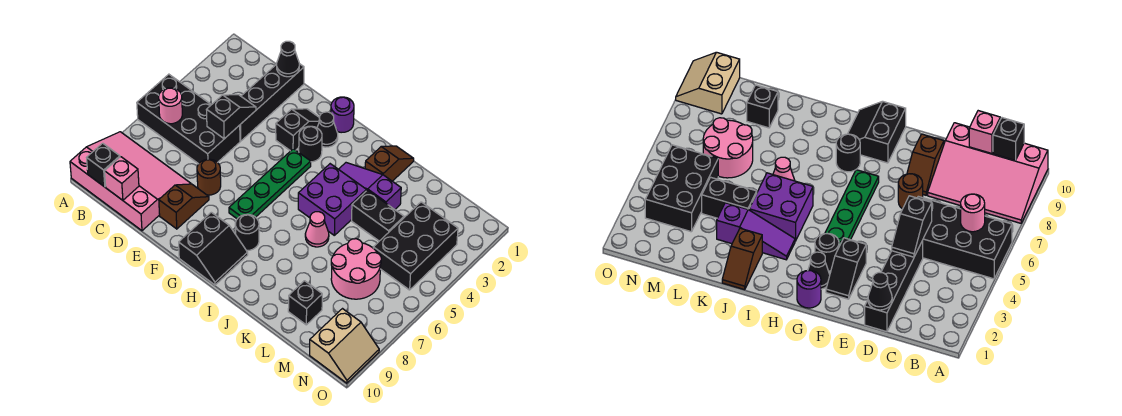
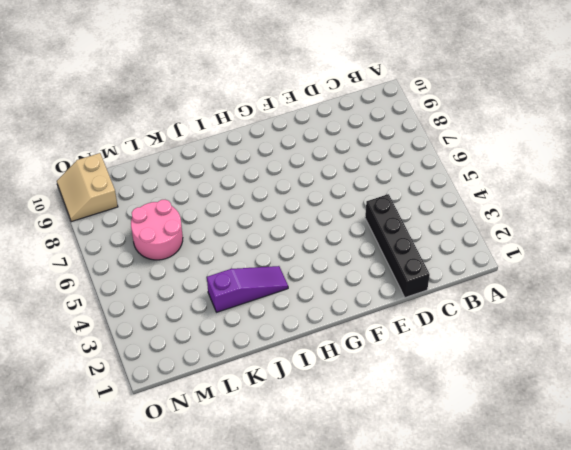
none -> black 2x4 brick [137,74,240,164]
none -> pink 3x4 slope [70,132,191,231]
none -> brown 1x1 round brick [197,159,221,195]

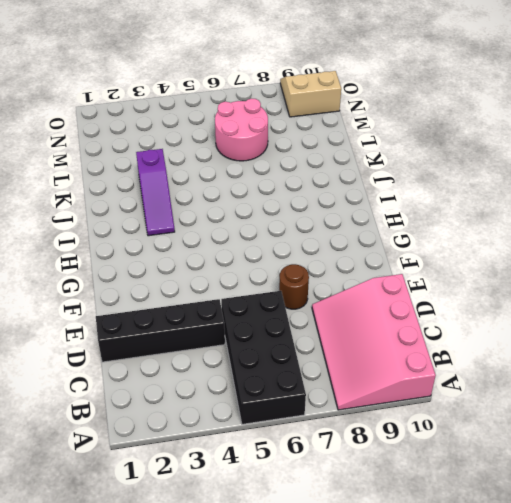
none -> brown 1x2 slope [159,184,209,229]
none -> black 1x2 slope [276,109,319,151]
none -> purple 1x1 round brick [331,97,354,133]

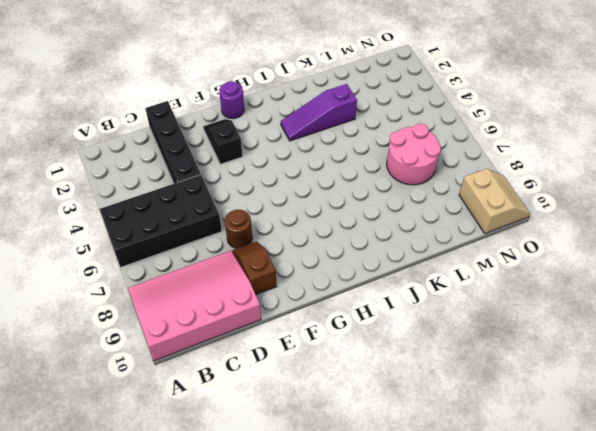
none -> black 1x1 cone [317,112,338,147]
none -> black 1x1 round brick [299,126,322,162]
none -> green 1x4 plate [229,149,311,219]

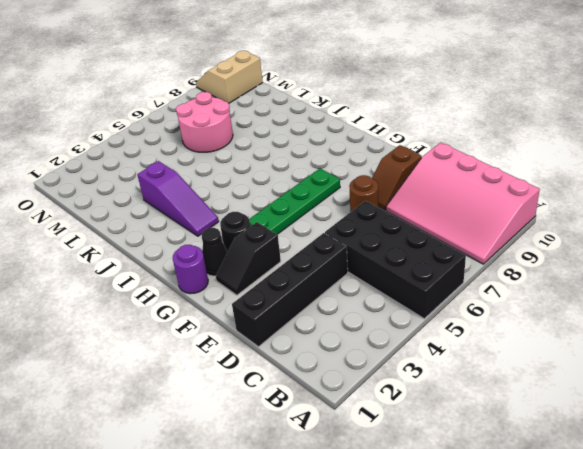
none -> black 2x2 slope [179,212,248,285]
none -> black 1x1 round brick [235,214,259,250]
none -> purple 2x2 brick [298,164,366,235]

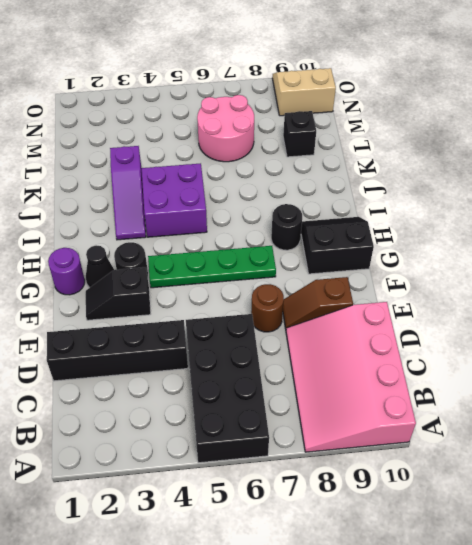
none -> brown 1x2 slope [365,146,414,181]
none -> pink 1x1 cone [305,212,329,247]
none -> black 1x2 brick [352,190,404,241]

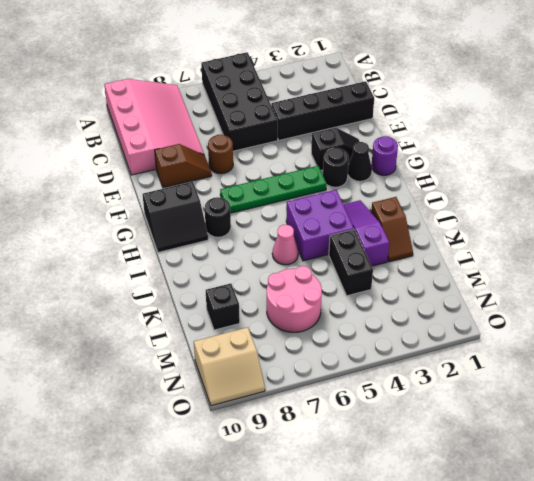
brown 1x2 slope [371,197,413,262] -> brown 1x2 slope turned to [365,146,414,181]
none -> black 2x3 brick [373,202,458,290]
none -> pink 1x1 round brick [159,88,182,124]
none -> black 1x1 brick [87,143,120,187]

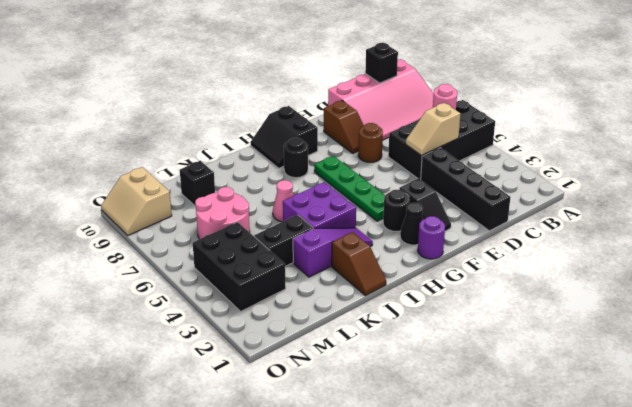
tan 1x2 slope [406,103,461,156] -> black 1x2 slope [207,95,256,139]
none -> pink 1x1 brick [105,157,139,200]
none -> black 1x1 cone [277,41,299,77]

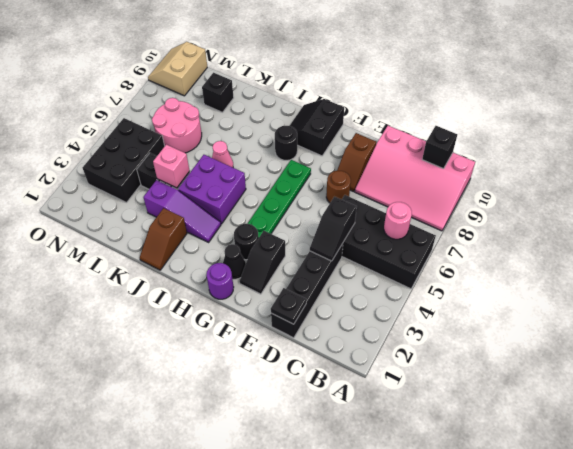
black 1x1 plate [271,288,306,324] -> black 1x1 cone [277,41,299,77]
pink 1x1 brick [153,144,190,188] -> pink 1x1 brick moved to [105,157,139,200]

